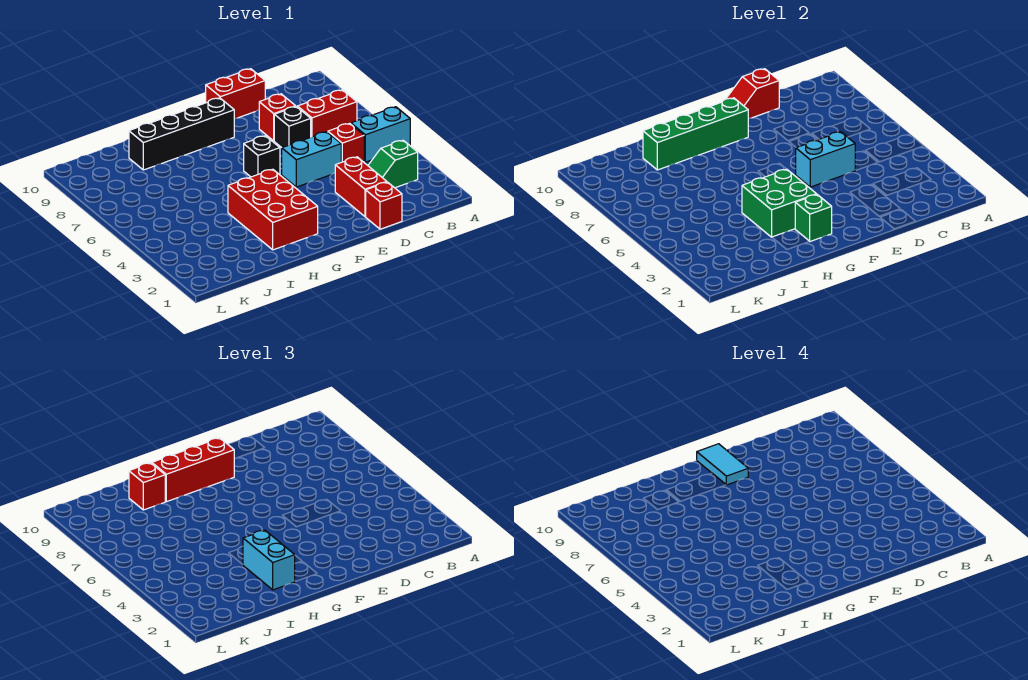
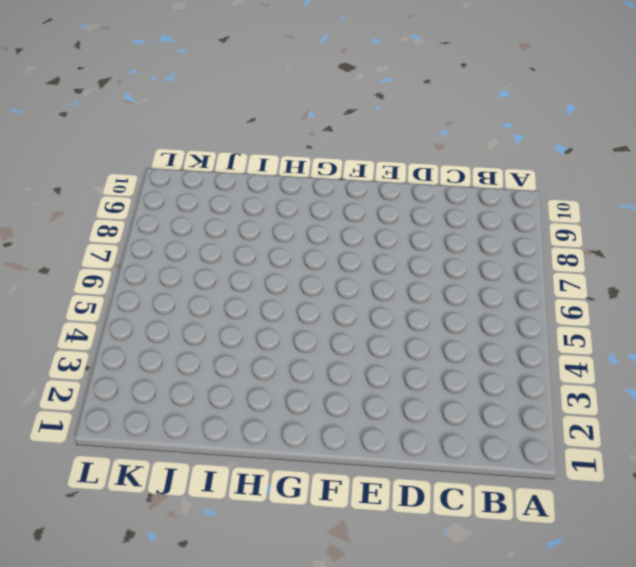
none -> cyan 1x2 brick [351,107,410,162]
none -> green 1x2 slope [368,140,418,188]
none -> red 1x2 brick [297,90,357,137]

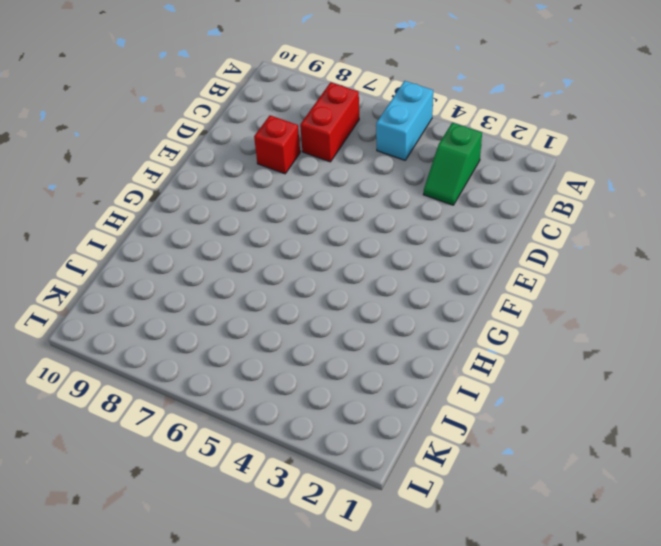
none -> red 1x1 brick [328,123,364,162]
none -> red 1x1 brick [366,182,402,229]
none -> red 1x2 brick [335,157,387,217]

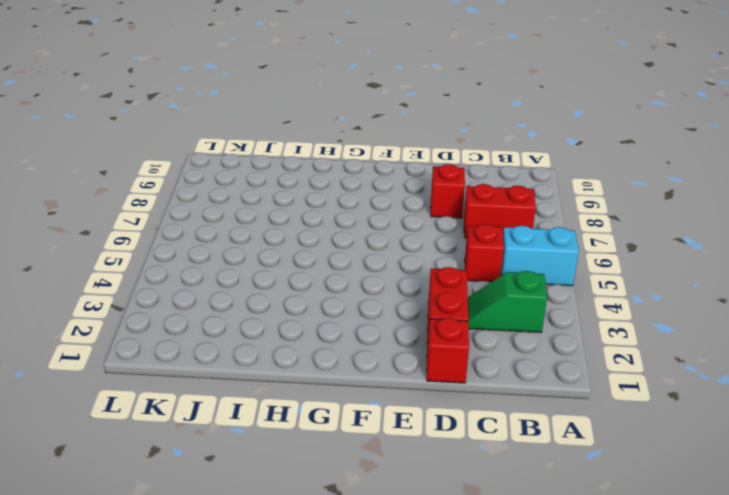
none -> cyan 1x2 brick [282,132,341,187]
none -> black 1x1 brick [274,107,311,148]
none -> red 1x2 brick [206,69,265,119]

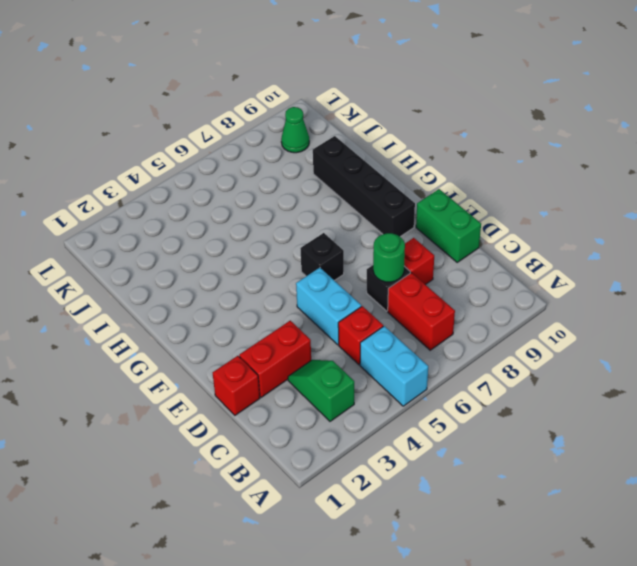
green 1x1 round brick [373,233,405,282] -> none
green 1x2 brick [416,189,481,262] -> red 1x2 brick [206,69,265,119]
green 1x1 cone [281,107,309,153] -> none
none -> red 2x3 brick [228,169,318,250]
none -> cyan 1x2 brick [796,132,855,187]
none -> red 1x2 slope [726,69,779,119]

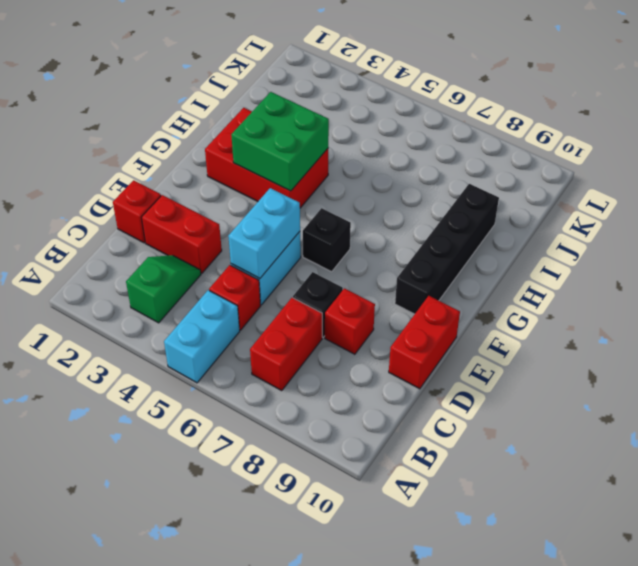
none -> red 1x2 slope [726,69,779,119]
none -> green 1x4 brick [643,98,748,170]
none -> green 1x1 brick [795,195,832,241]

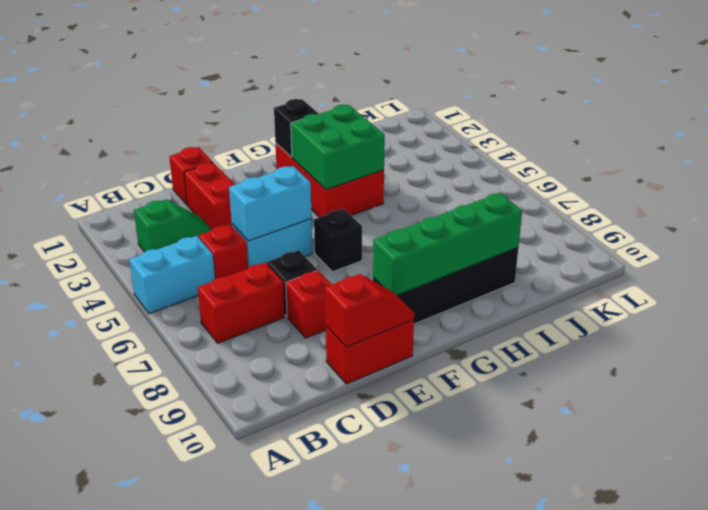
black 1x1 brick [274,99,318,157] -> green 1x1 brick [795,195,832,241]
none -> red 1x3 brick [152,438,234,502]
none -> cyan 1x2 brick [243,530,295,590]
none -> red 1x1 brick [129,463,165,510]

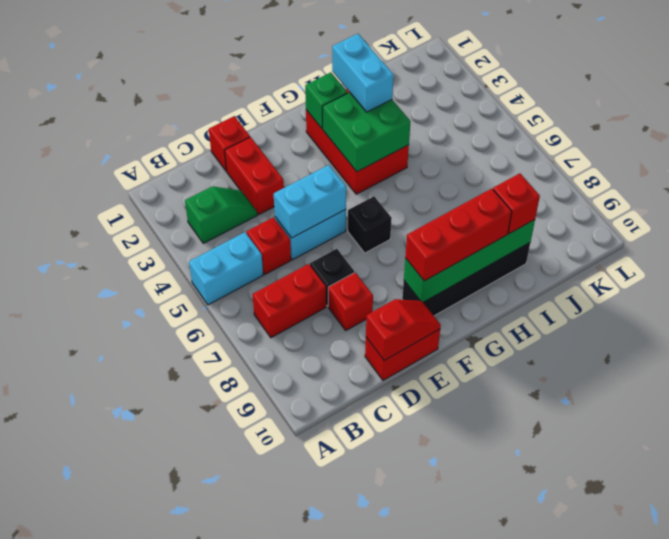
none -> cyan 1x2 tile [697,444,748,485]

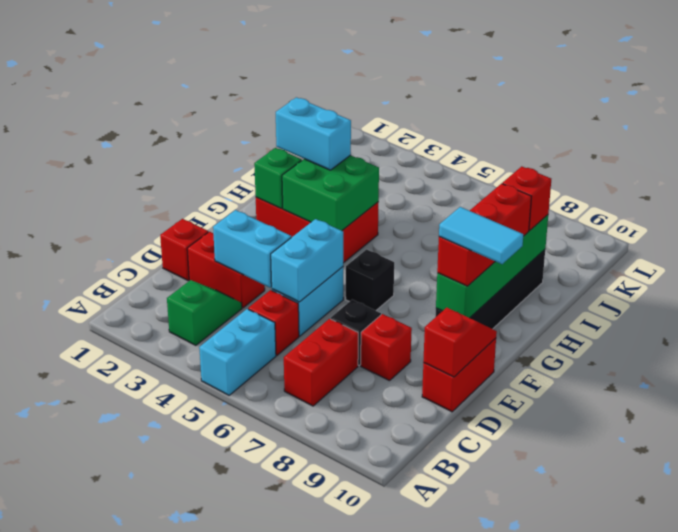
cyan 1x2 brick [213,210,291,288] -> none

